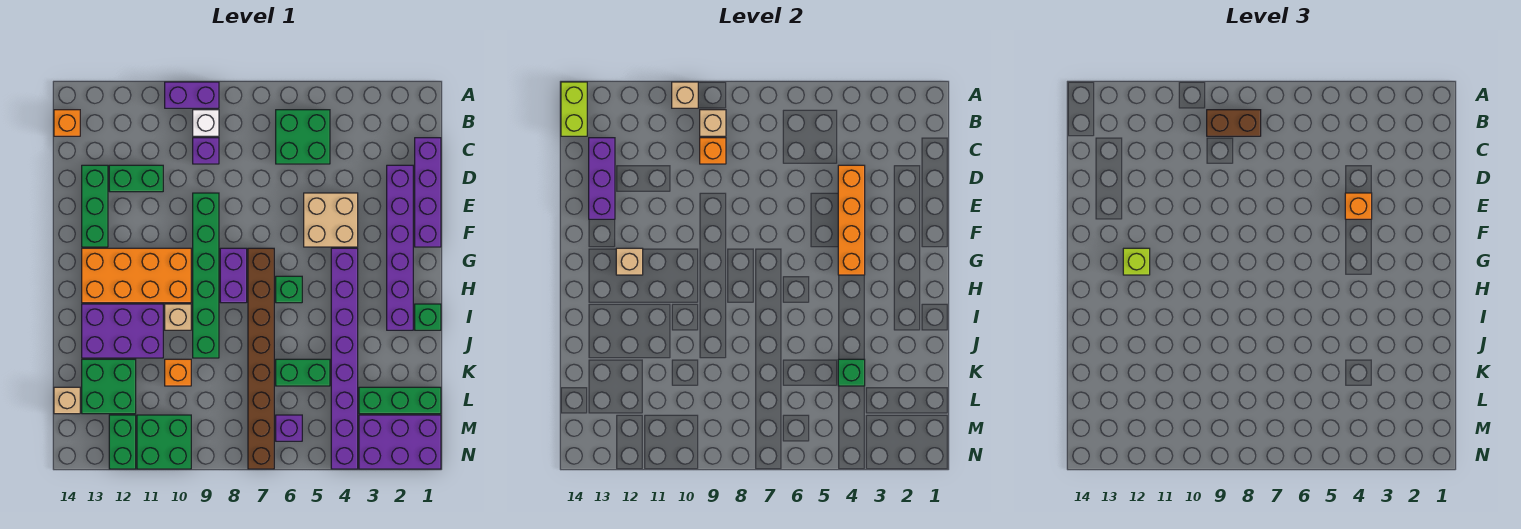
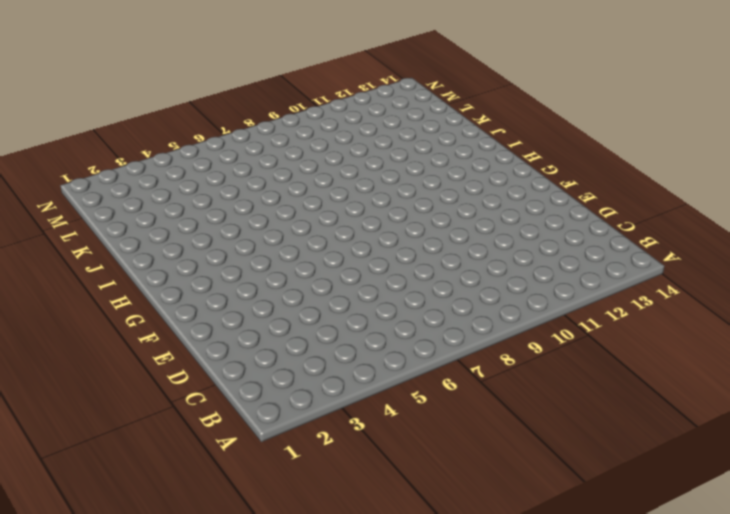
none -> purple 1x2 brick [165,82,219,108]
none -> green 2x2 brick [276,110,330,164]
none -> white 1x1 brick [193,110,219,136]
none -> orange 1x1 brick [54,110,80,136]

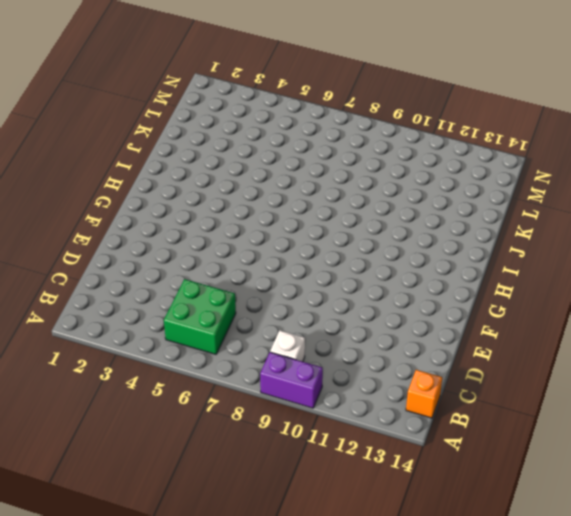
none -> purple 1x4 brick [415,138,441,247]
none -> purple 1x1 brick [193,138,219,164]
none -> purple 1x6 brick [387,165,413,330]
none -> green 1x2 brick [109,165,163,192]

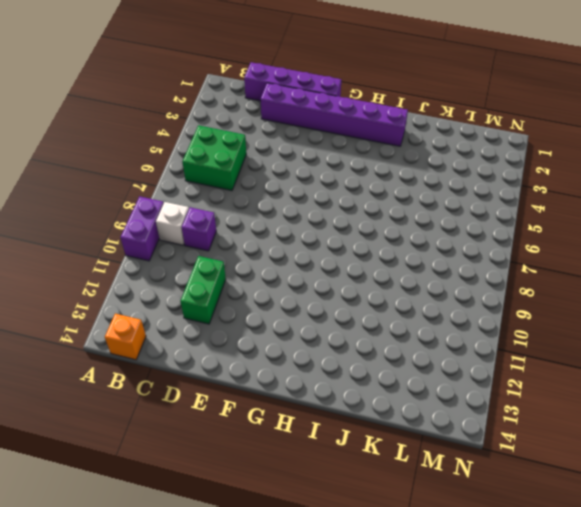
none -> green 1x3 brick [82,165,108,247]
none -> tan 2x2 brick [304,193,358,247]
none -> green 1x6 brick [193,193,219,358]
none -> purple 1x8 brick [331,248,358,469]

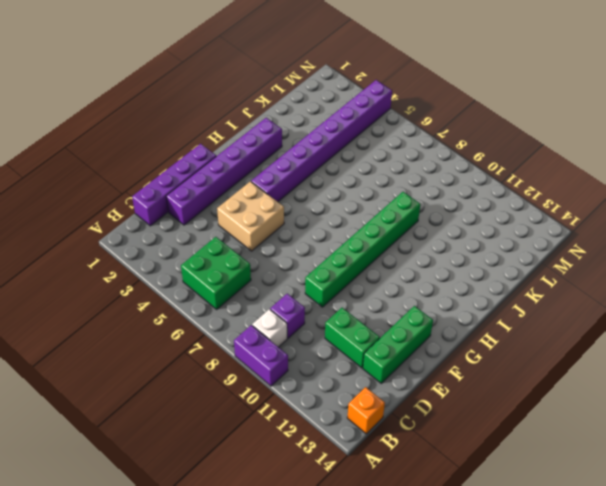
none -> brown 1x8 brick [248,248,274,469]
none -> purple 1x2 brick [220,248,247,303]
none -> orange 2x4 brick [82,248,191,303]
none -> green 1x1 brick [276,276,302,303]

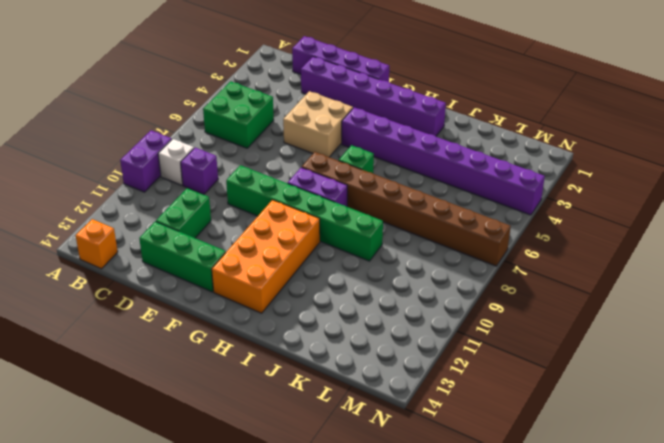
none -> green 1x1 brick [415,304,441,330]
none -> tan 1x1 brick [165,304,191,330]
none -> purple 2x3 brick [82,304,163,358]
none -> green 1x2 brick [276,359,330,386]

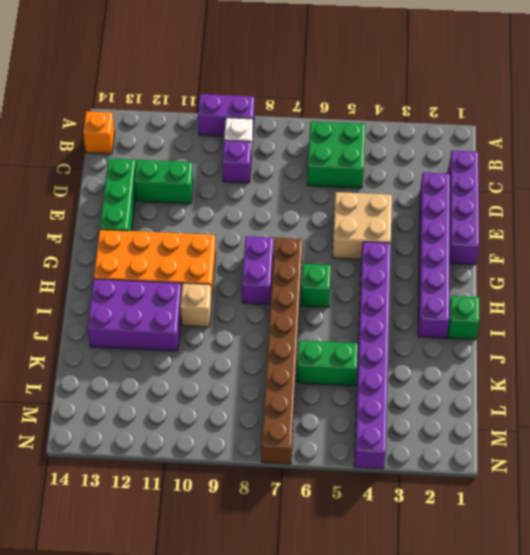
none -> green 1x6 brick [193,193,219,358]
none -> orange 1x1 brick [165,359,191,386]
none -> green 2x2 brick [82,359,136,414]
none -> green 1x3 brick [359,387,441,414]

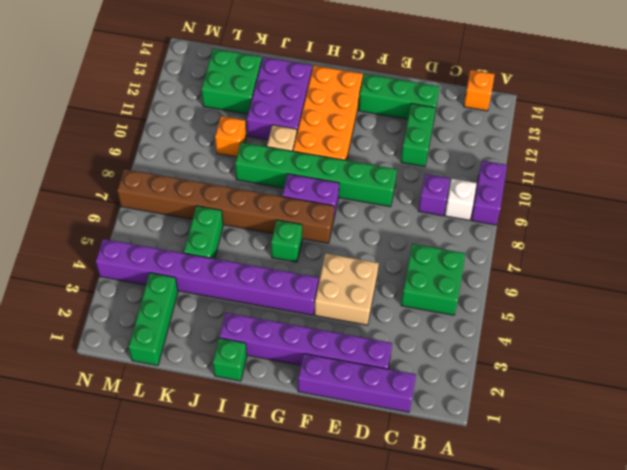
none -> tan 1x1 brick [54,387,80,414]
none -> purple 2x3 brick [359,415,441,469]
none -> purple 1x1 brick [276,415,302,441]
none -> green 2x2 brick [137,415,191,469]

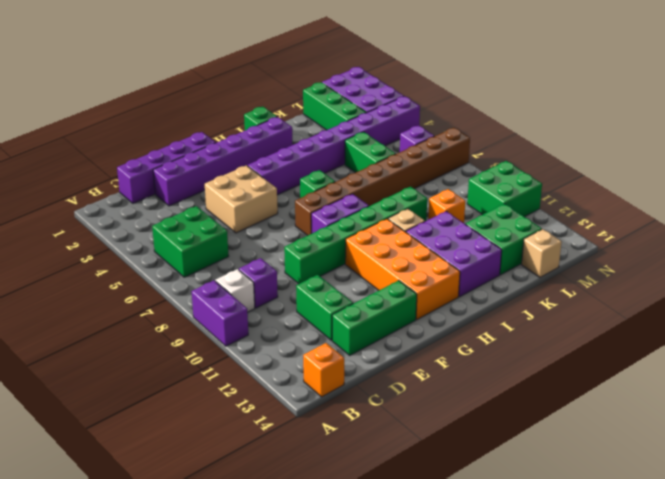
none -> green 1x2 brick [109,415,136,469]
none -> tan 1x1 brick [672,82,698,108]
none -> lime 1x2 brick [561,82,587,136]
none -> tan 1x1 brick [700,110,726,136]

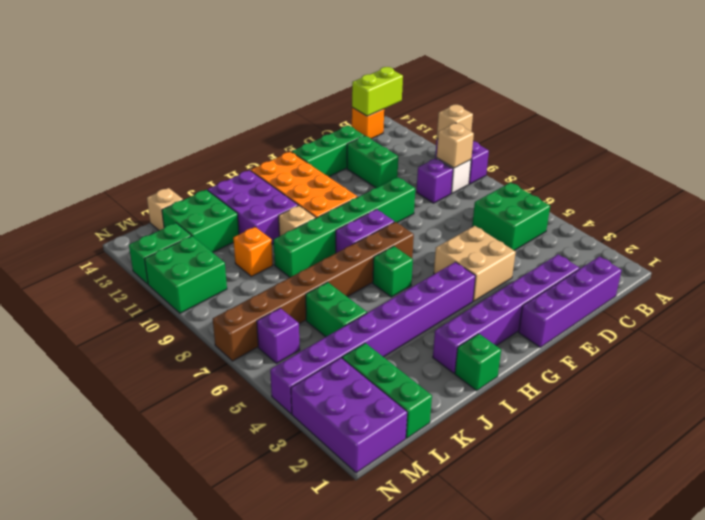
none -> orange 1x1 brick [700,138,726,164]
none -> purple 1x3 brick [589,138,615,219]
none -> orange 1x4 brick [838,165,865,275]
none -> tan 1x1 brick [616,248,643,275]

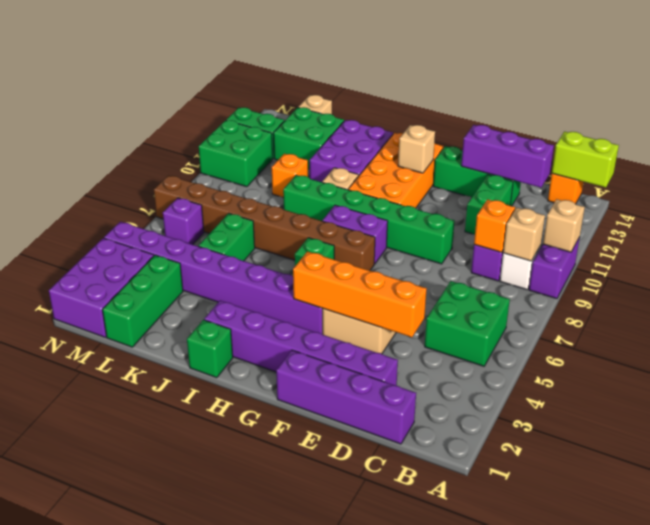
none -> green 1x1 brick [838,359,865,386]
none -> brown 1x2 brick [1207,110,1261,136]
none -> orange 1x1 brick [1345,193,1372,219]
none -> lime 1x1 brick [1123,248,1150,275]

